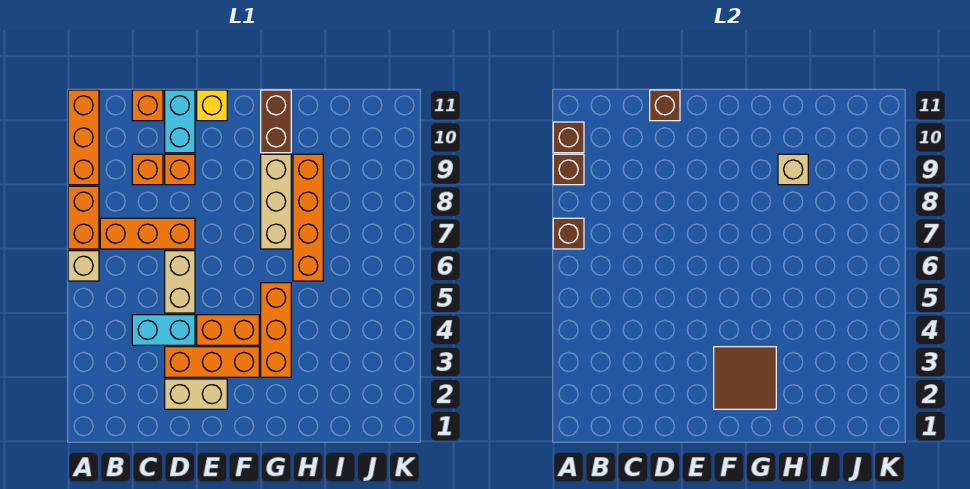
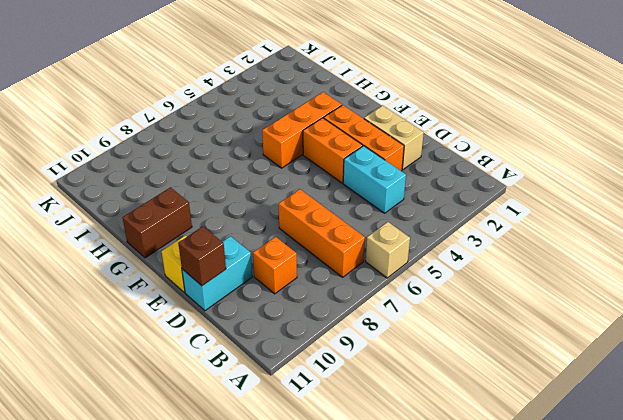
none -> orange 1x2 brick [68,186,99,249]
none -> orange 1x3 brick [68,90,99,185]
none -> orange 1x1 brick [132,90,163,121]

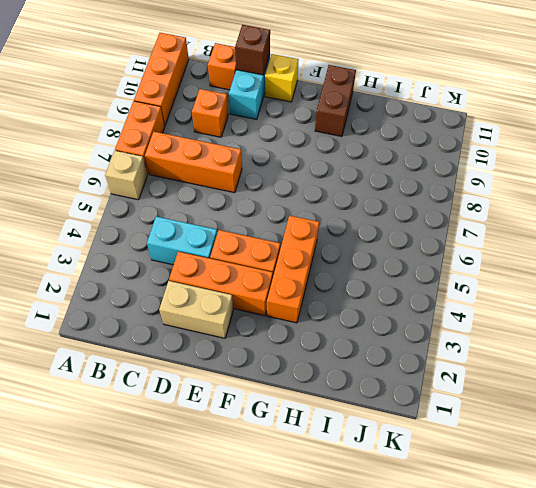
none -> tan 1x2 brick [165,251,195,313]
none -> orange 1x1 brick [165,154,195,185]
none -> tan 1x3 brick [261,154,291,249]

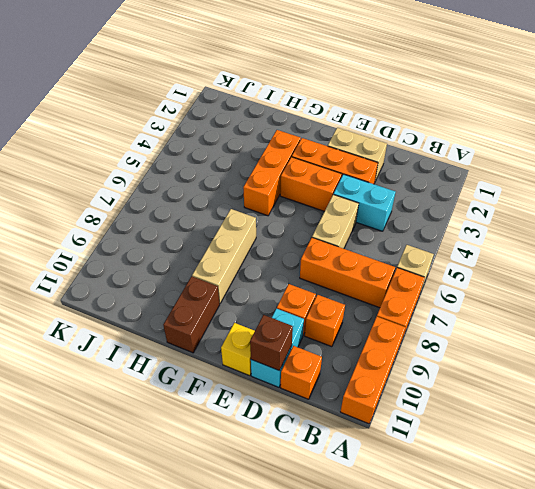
none -> orange 1x4 brick [293,154,323,281]
none -> brown 1x1 brick [553,218,584,249]
none -> brown 1x1 brick [553,154,584,185]

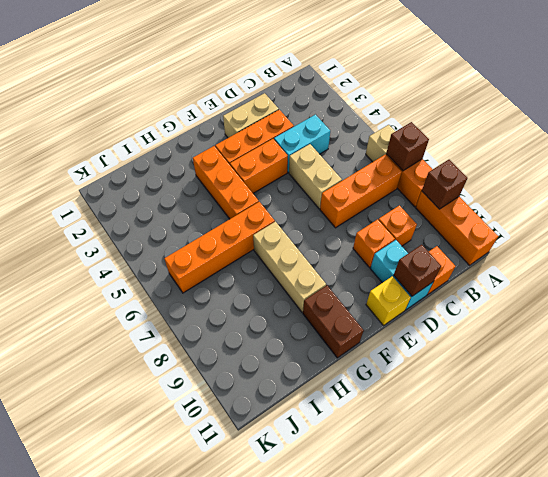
orange 1x4 brick [164,202,275,293] -> orange 1x4 brick turned to [293,154,323,281]
none -> brown 1x1 brick [553,122,584,153]
none -> brown 2x2 tile [714,347,776,409]
none -> tan 1x1 brick [778,154,808,185]

